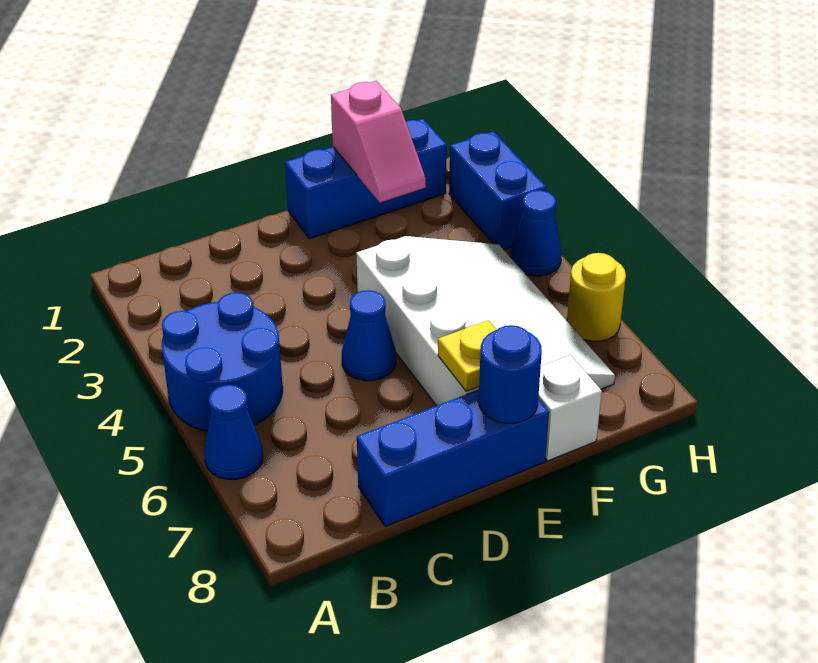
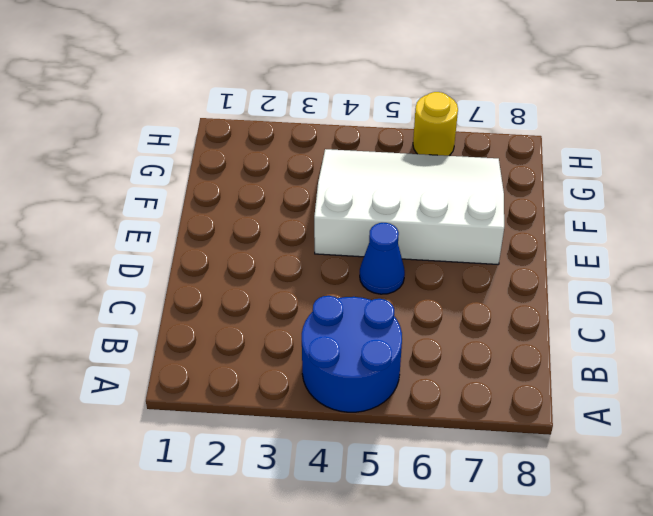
none -> blue 1x1 cone [204,385,263,479]
none -> blue 1x3 brick [357,390,549,526]
none -> blue 1x3 brick [285,119,447,239]

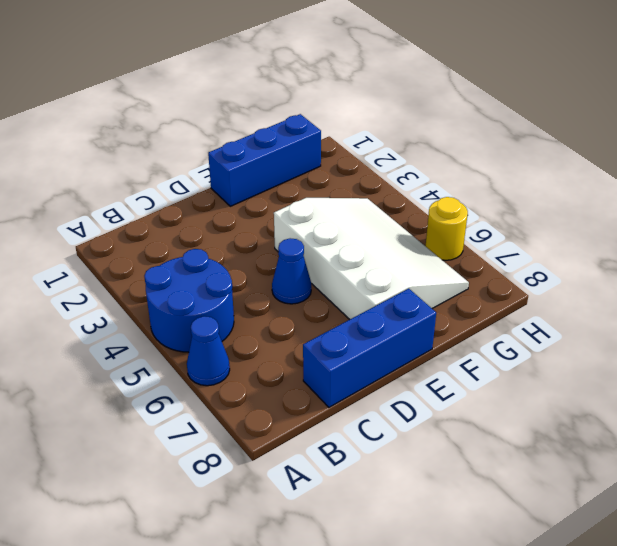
none -> white 1x1 brick [538,355,602,461]
none -> blue 1x2 brick [449,131,546,250]
none -> blue 1x1 cone [510,190,562,276]

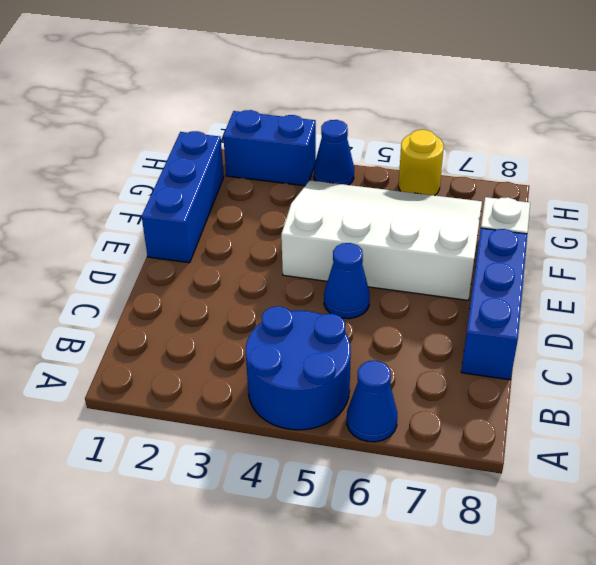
none -> yellow 1x1 plate [438,320,497,391]
none -> blue 1x1 round brick [479,325,542,423]
none -> pink 1x2 slope [331,81,426,202]

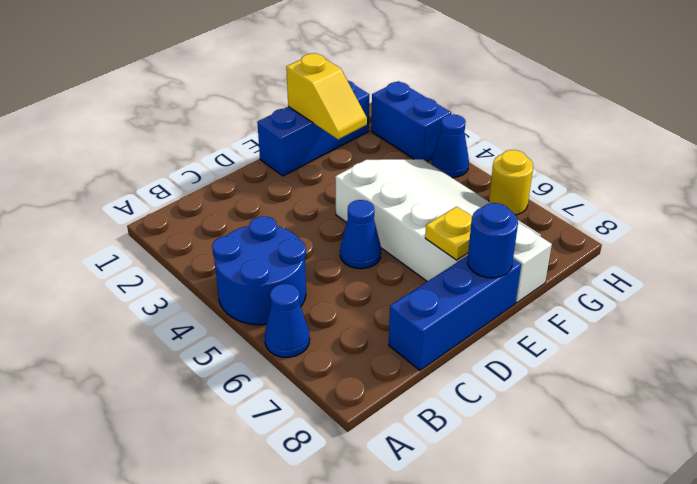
yellow 1x2 slope [286,53,367,139] -> pink 1x2 slope [331,81,426,202]

